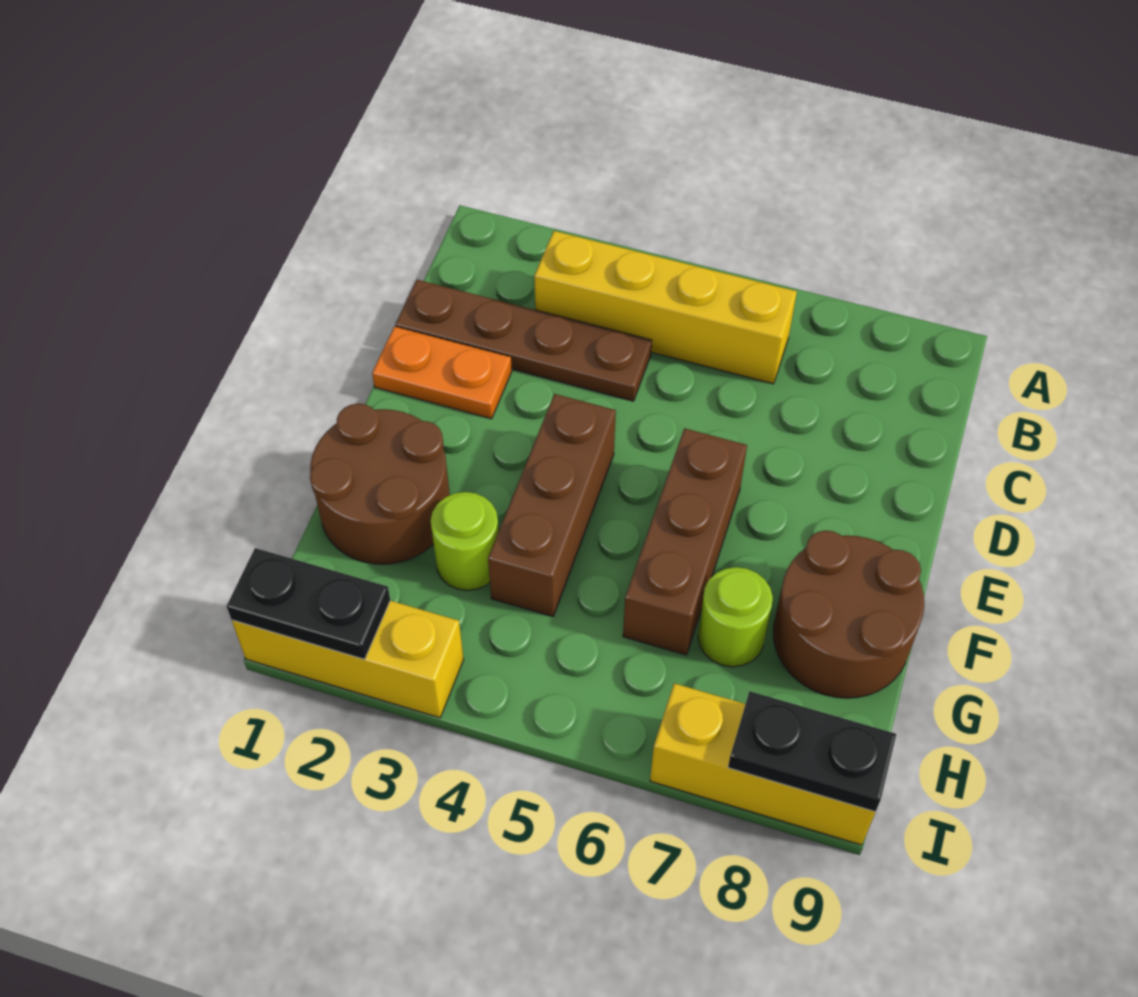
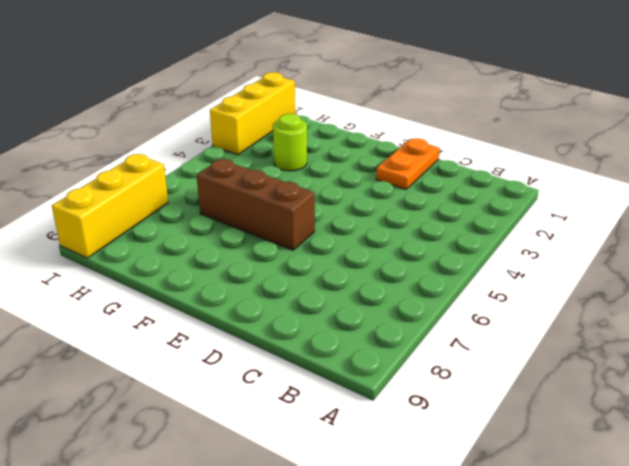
none -> yellow 1x4 brick [534,231,797,384]
none -> brown 1x4 plate [395,280,652,401]
none -> brown 1x3 brick [488,394,616,617]

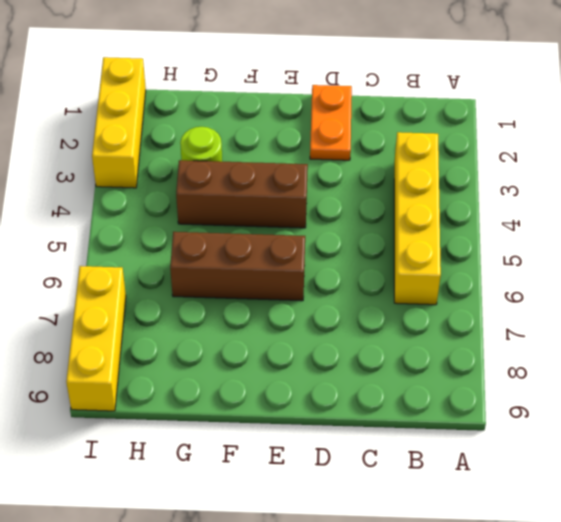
none -> brown 1x4 plate [395,280,652,401]
none -> brown 2x2 round brick [310,404,450,564]
none -> brown 2x2 round brick [773,531,924,698]

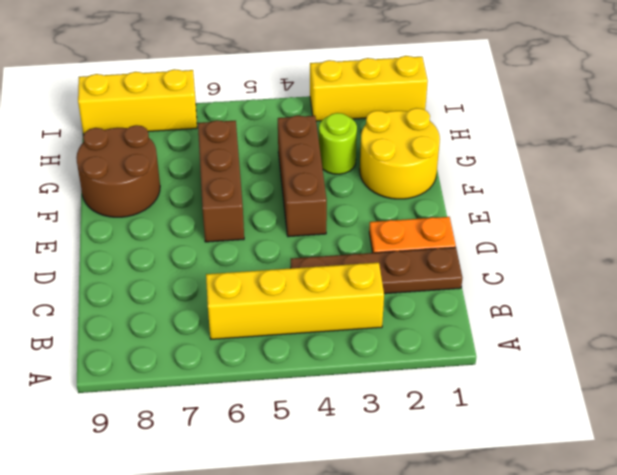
yellow 2x2 round brick [360,108,440,199] -> brown 2x2 round brick [310,404,450,564]
none -> lime 1x1 round brick [698,567,773,667]
none -> black 1x2 plate [227,548,390,659]
none -> black 1x2 plate [728,692,896,812]

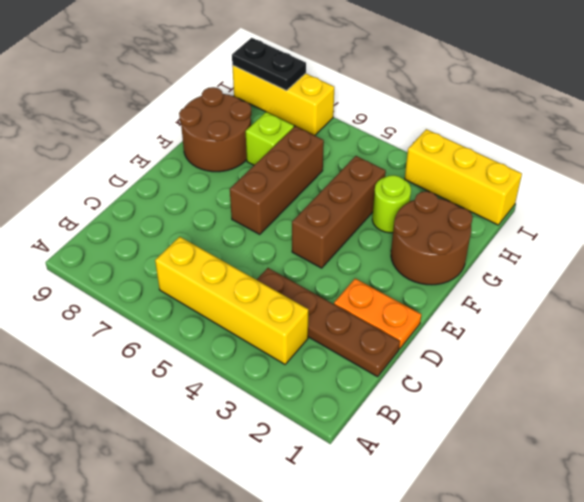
lime 1x1 brick [246,112,294,165] -> lime 1x1 round brick [698,567,773,667]
none -> black 1x2 plate [227,548,390,659]

